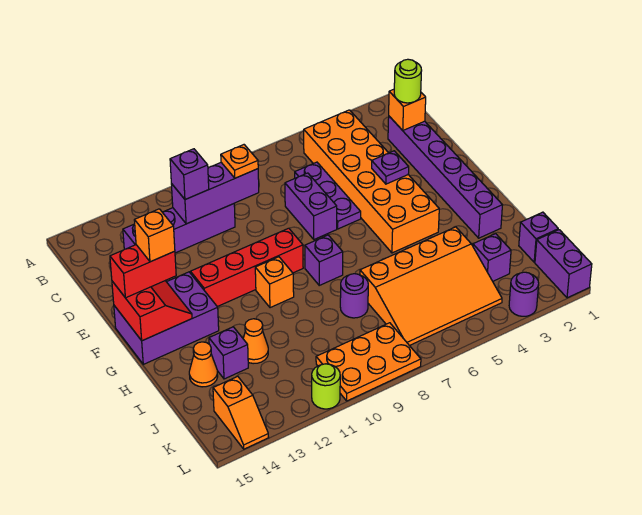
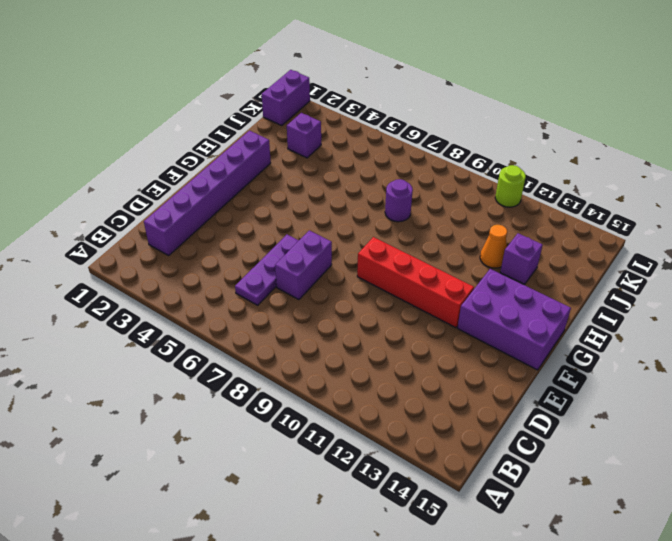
none -> orange 2x6 brick [304,110,439,253]
none -> purple 1x4 brick [123,204,235,253]
none -> purple 1x1 brick [305,235,343,285]
none -> orange 1x1 brick [255,257,294,308]

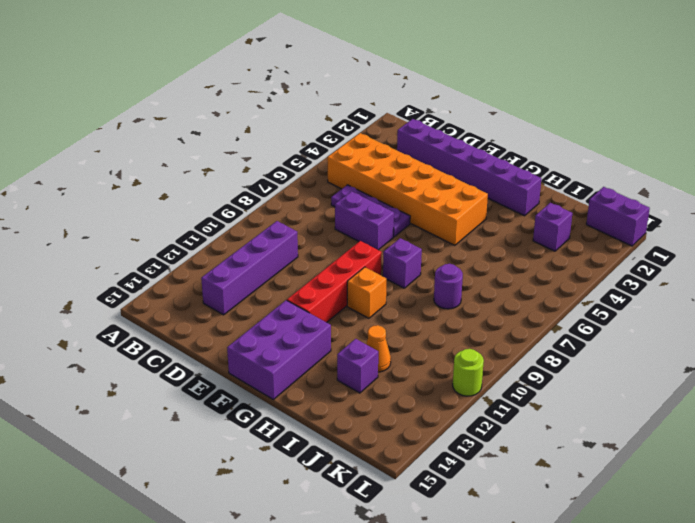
none -> orange 3x4 slope [360,227,502,346]
none -> orange 1x1 cone [189,342,218,387]
none -> purple 1x1 brick [519,212,558,262]
none -> orange 2x3 plate [316,323,421,401]

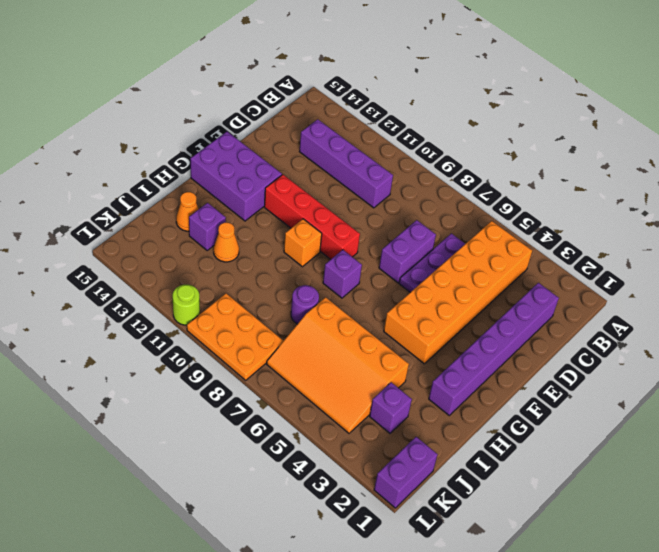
none -> purple 1x1 brick [519,212,558,262]
none -> orange 1x2 slope [213,376,269,449]
none -> purple 1x1 round brick [509,272,539,316]
none -> orange 1x1 brick [389,89,426,130]

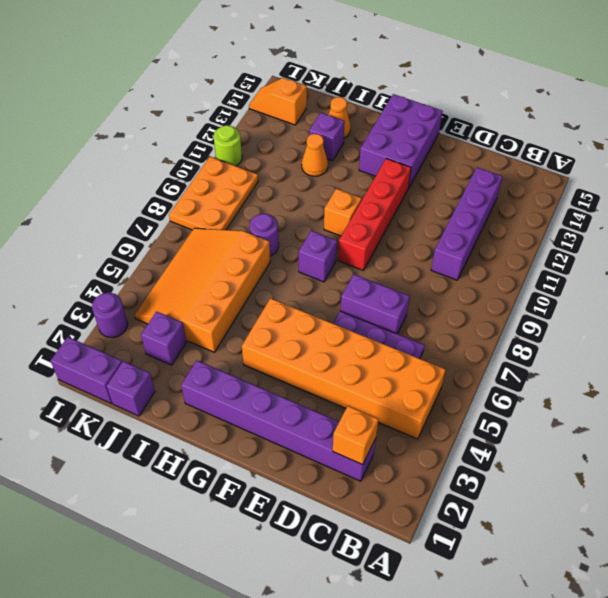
none -> purple 1x3 brick [171,163,259,224]
none -> purple 1x1 plate [372,151,409,184]
none -> red 2x2 slope [112,281,192,341]
none -> lime 1x1 round brick [394,59,422,103]

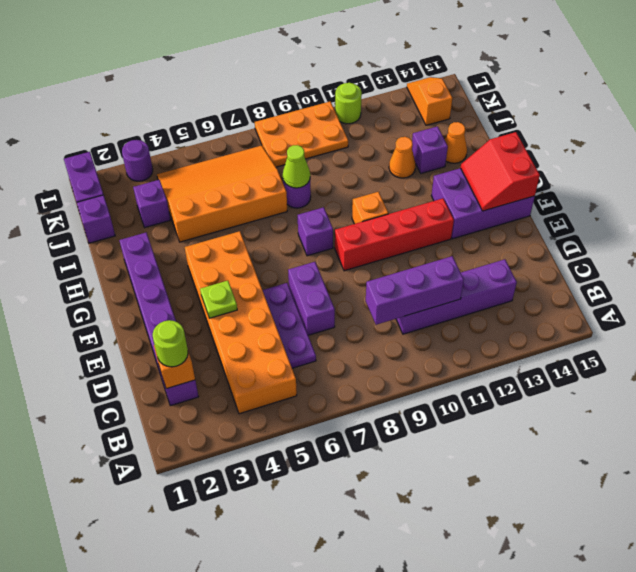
lime 1x1 plate [200,281,237,318] -> purple 1x1 plate [372,151,409,184]
lime 1x1 cone [283,145,310,188] -> none
none -> orange 1x1 plate [221,145,258,178]
none -> purple 1x1 brick [170,149,209,200]
none -> red 1x2 brick [110,245,176,298]
none -> orange 1x1 brick [134,209,175,262]

